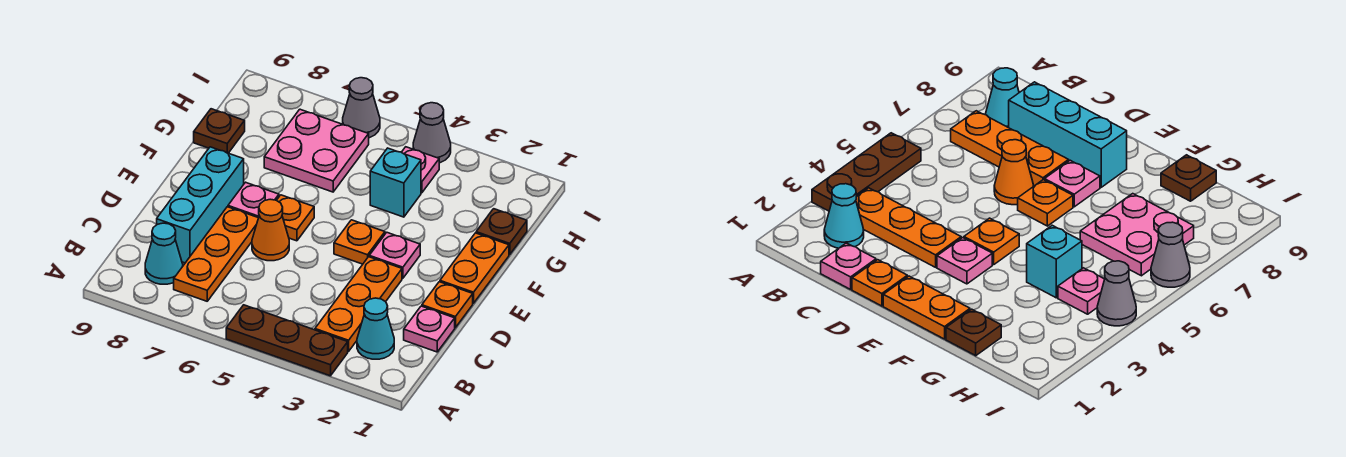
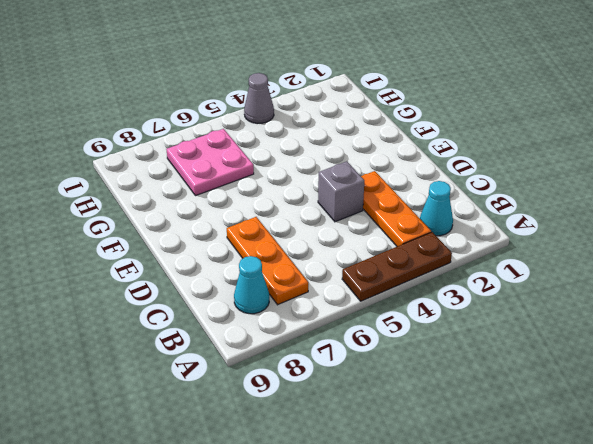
grey 1x1 brick [318,161,364,222] -> none
none -> pink 1x1 plate [404,306,455,352]
none -> cyan 1x3 brick [157,147,244,263]
none -> orange 1x1 plate [422,282,473,328]

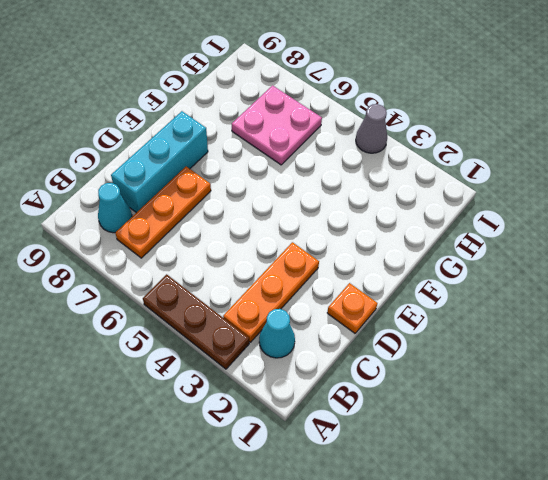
none -> pink 1x1 plate [404,306,455,352]
none -> orange 1x1 cone [252,199,289,261]
none -> orange 1x2 plate [440,233,509,303]

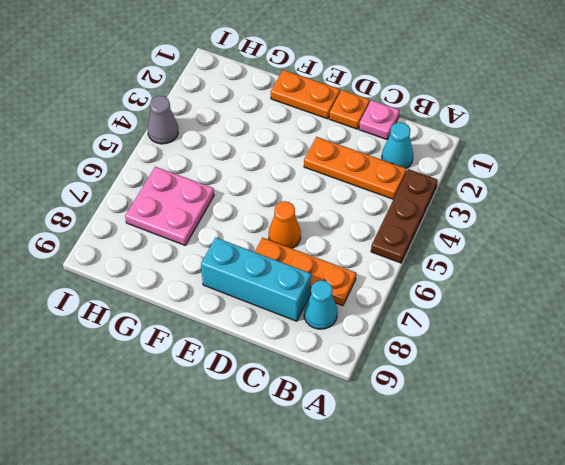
none -> pink 1x1 plate [369,232,420,278]
none -> orange 1x1 plate [334,220,385,264]
none -> orange 1x1 plate [277,195,314,241]

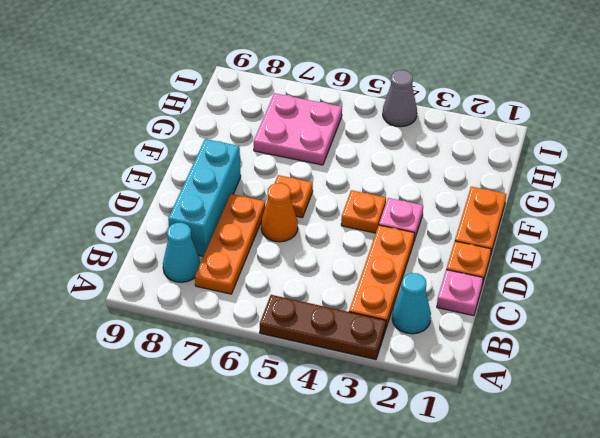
none -> pink 1x1 plate [228,182,279,218]
none -> brown 1x1 plate [476,209,527,255]
none -> cyan 1x1 brick [370,148,421,217]

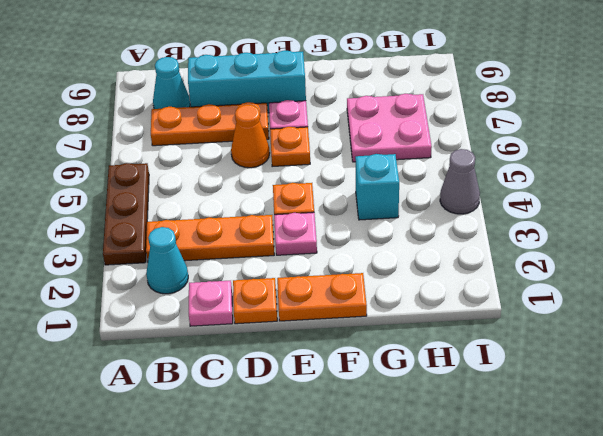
none -> brown 1x1 plate [476,209,527,255]
none -> brown 1x1 plate [194,109,245,153]
none -> pink 1x1 plate [402,147,439,193]

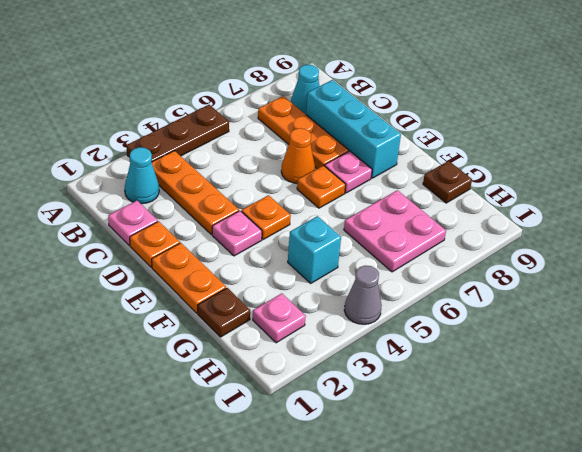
pink 1x1 plate [253,293,306,343] -> pink 1x1 plate moved to [402,147,439,193]
none -> grey 1x1 cone [343,78,380,138]

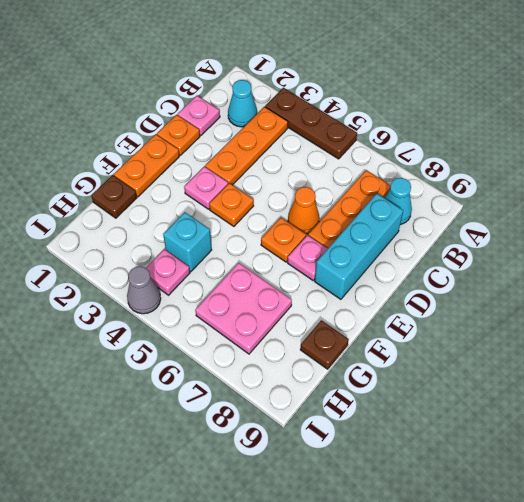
none -> grey 1x1 cone [343,78,380,138]

